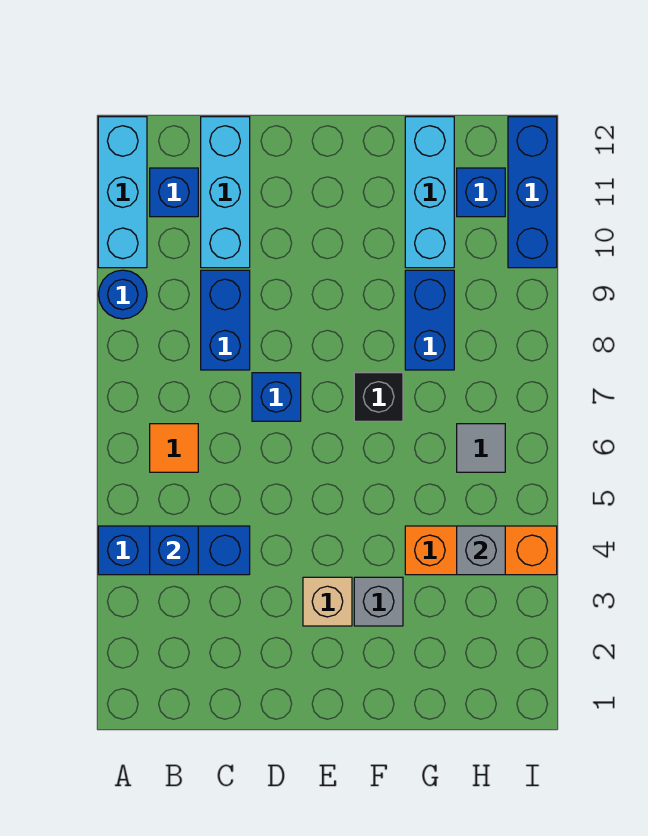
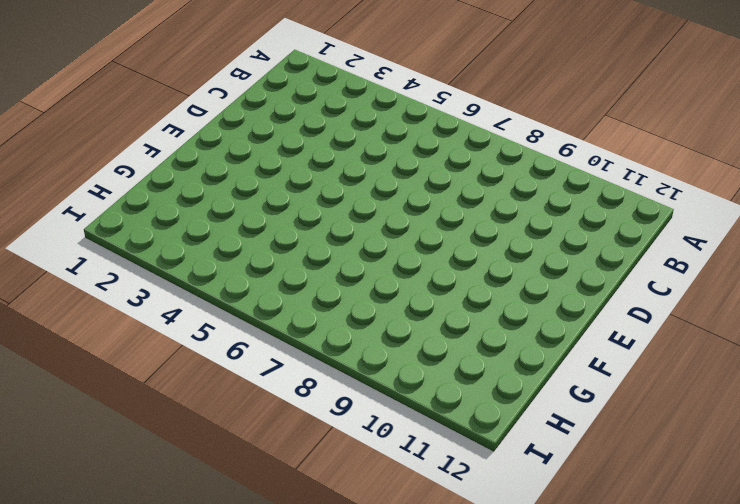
none -> blue 1x3 brick [98,526,250,575]
none -> blue 1x1 round brick [98,270,147,319]
none -> cyan 1x3 brick [98,117,147,268]

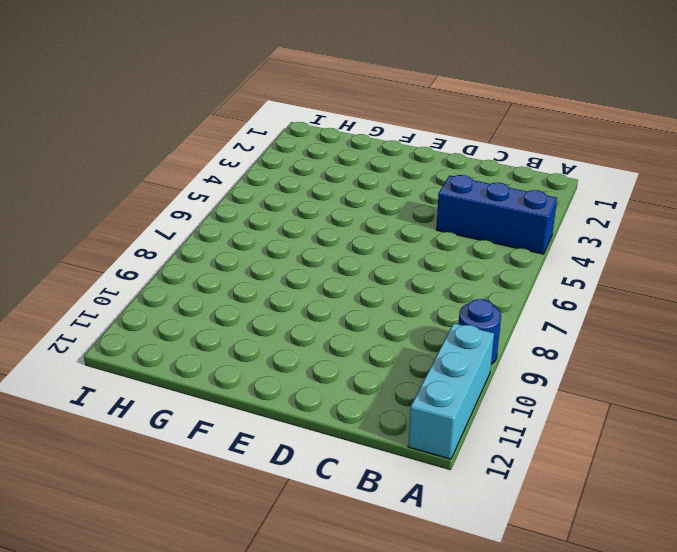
none -> orange 1x1 tile [150,424,198,472]
none -> blue 1x1 brick [150,168,198,217]
none -> blue 1x2 brick [201,270,250,370]

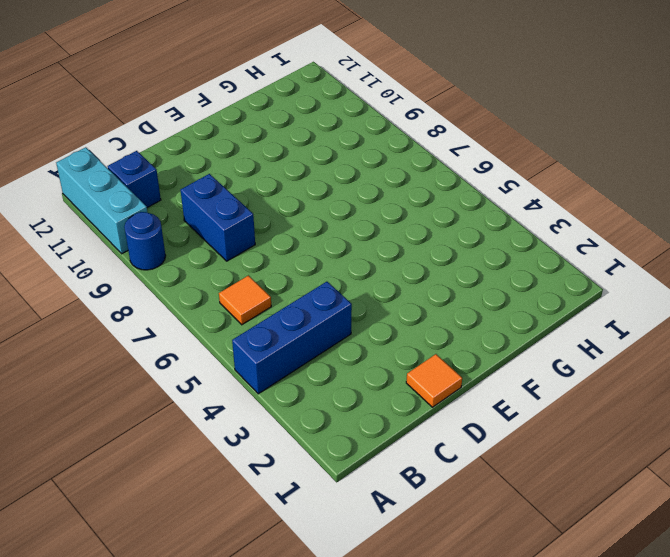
orange 1x1 tile [406,354,462,407] -> none
none -> cyan 1x3 brick [201,117,250,268]
none -> blue 1x1 brick [252,373,301,421]
none -> tan 1x1 brick [303,577,352,626]

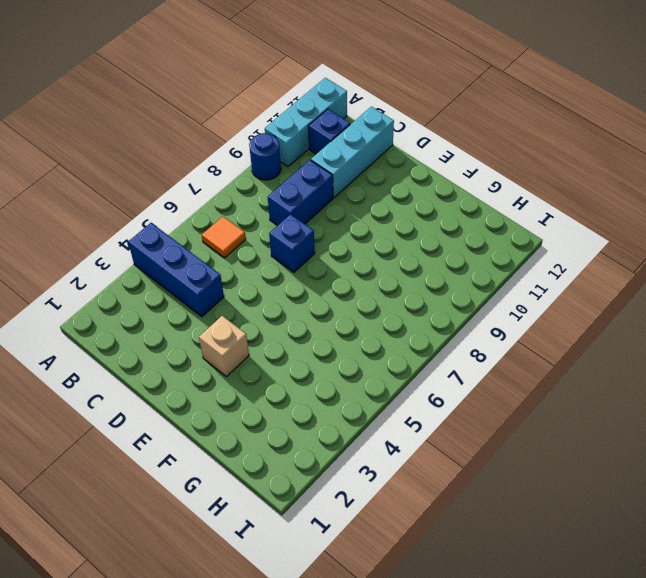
none -> grey 1x1 brick [354,577,403,626]
none -> black 1x1 brick [354,373,403,421]
none -> orange 1x3 brick [405,526,557,575]

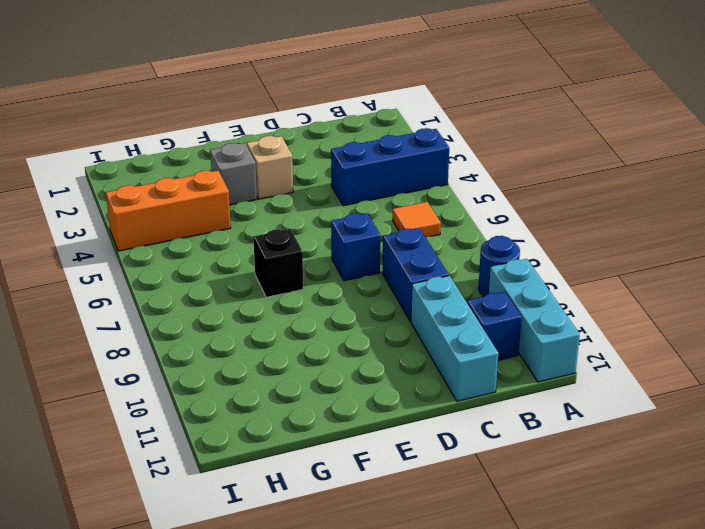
none -> blue 1x2 brick [405,270,454,370]
none -> cyan 1x3 brick [405,117,454,268]
none -> grey 1x1 tile [457,424,505,472]

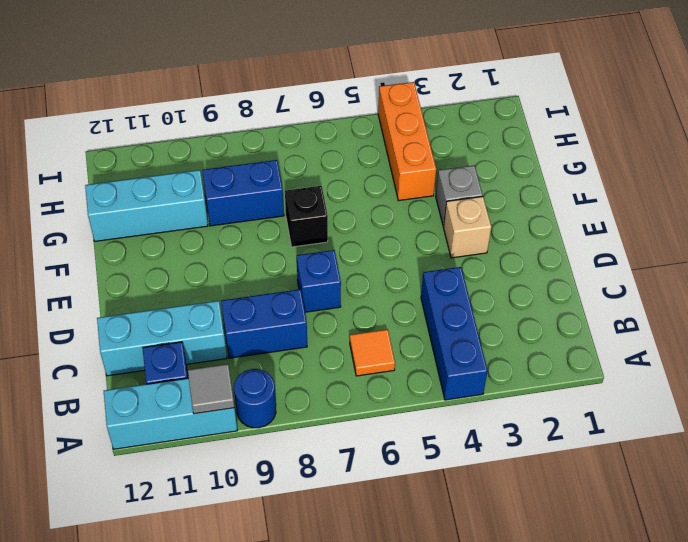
grey 1x1 tile [188,364,234,414] -> grey 1x1 tile moved to [457,424,505,472]
none -> blue 1x1 brick [457,168,505,217]
none -> blue 1x3 brick [508,117,557,268]
none -> blue 1x1 brick [150,526,198,575]

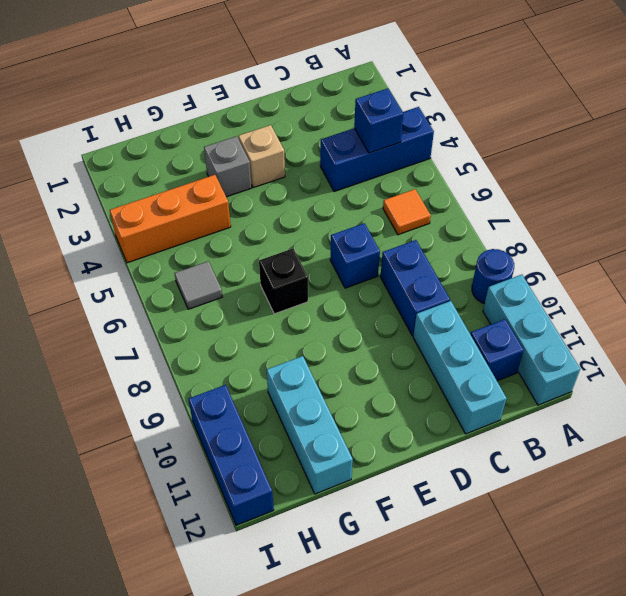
none -> blue 1x2 brick [405,270,454,370]
none -> blue 1x1 brick [457,168,505,217]
none -> grey 1x1 brick [457,526,505,575]

